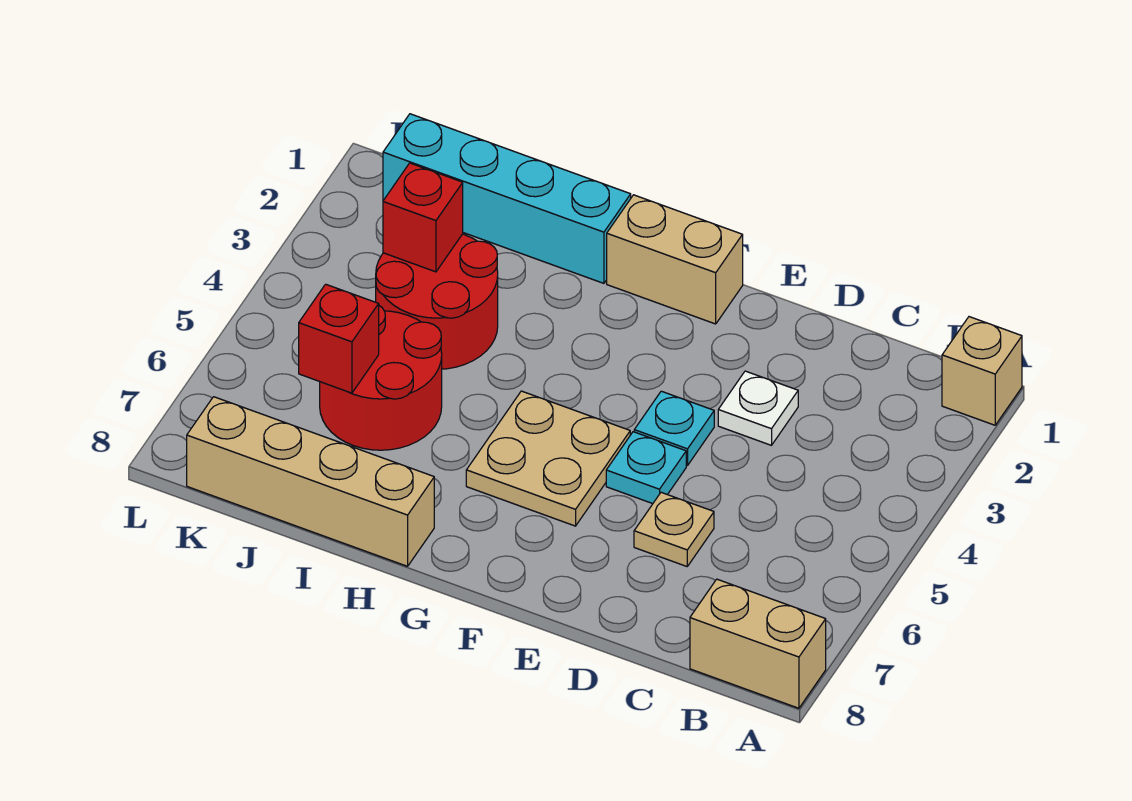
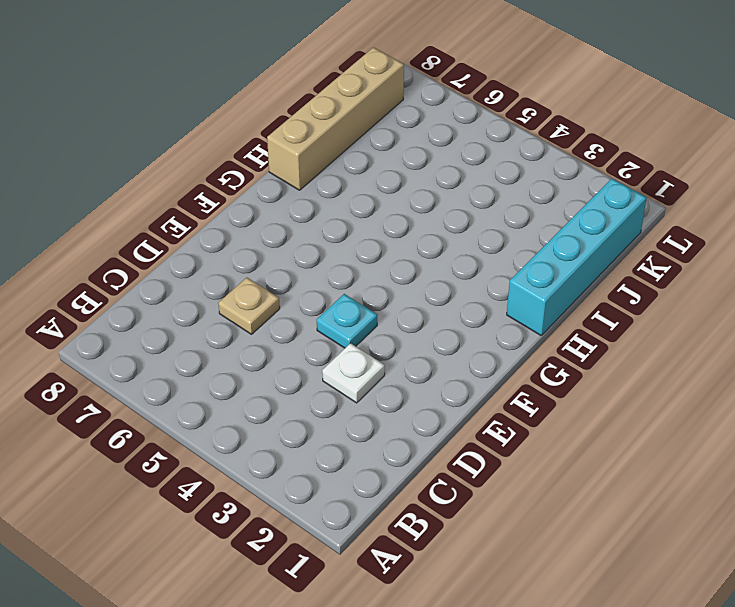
none -> tan 1x1 brick [942,317,1022,425]
none -> tan 1x2 brick [690,579,826,708]
none -> cyan 1x1 plate [606,432,686,504]

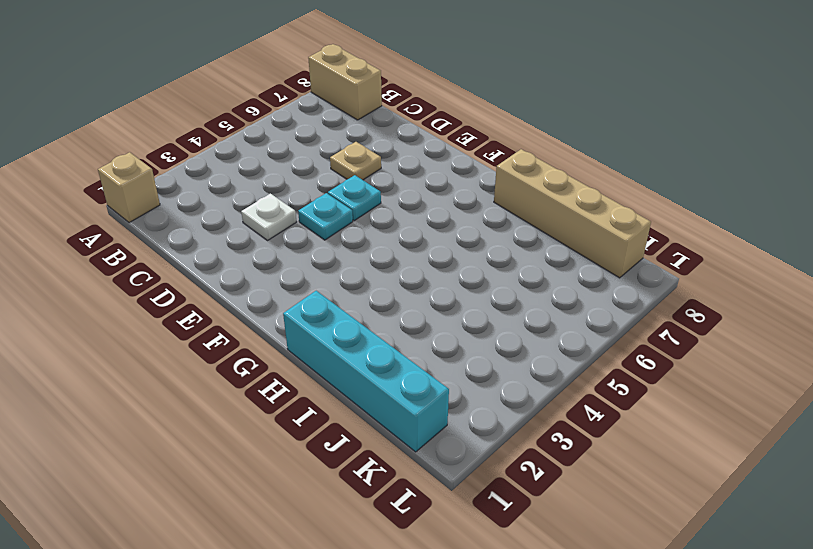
none -> tan 1x2 brick [607,195,743,324]
none -> tan 2x2 plate [466,391,630,526]
none -> red 2x2 round brick [376,234,498,369]

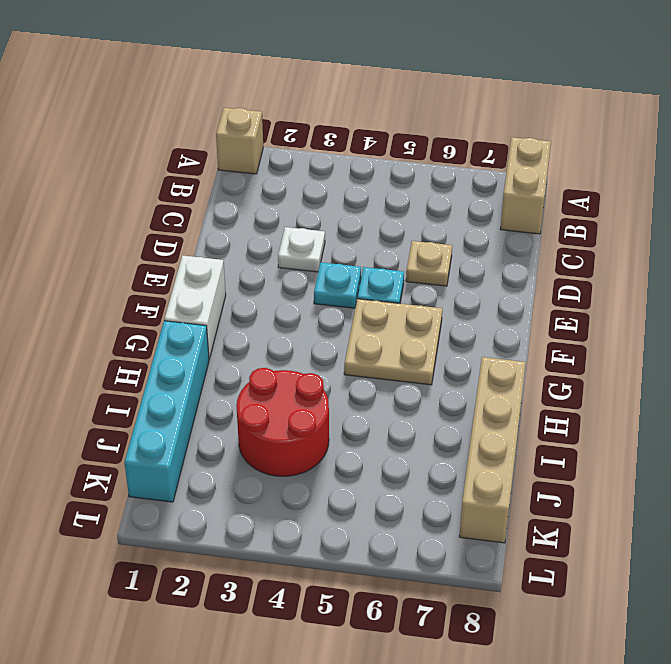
white 1x2 brick [164,255,226,359] -> tan 1x2 brick [607,195,743,324]
none -> red 2x2 round brick [320,306,442,450]
none -> red 1x1 brick [383,163,463,272]
none -> red 1x1 brick [299,284,379,393]

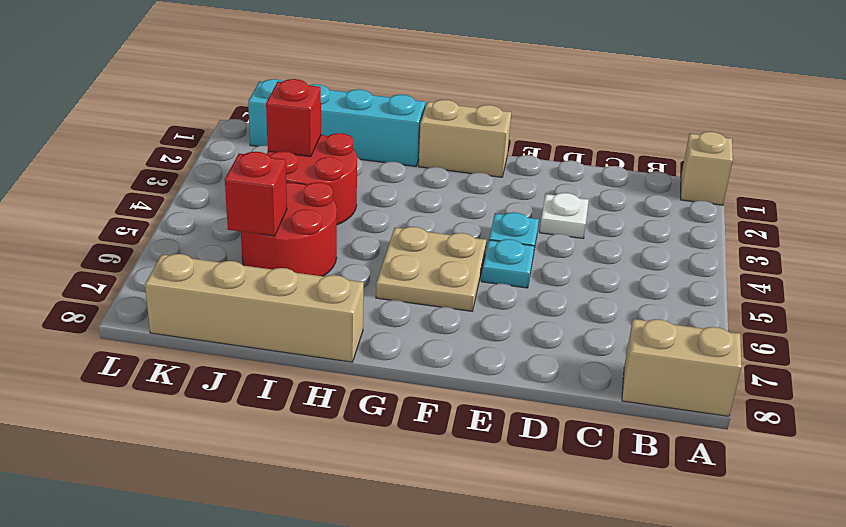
none -> tan 1x1 plate [634,492,714,566]

